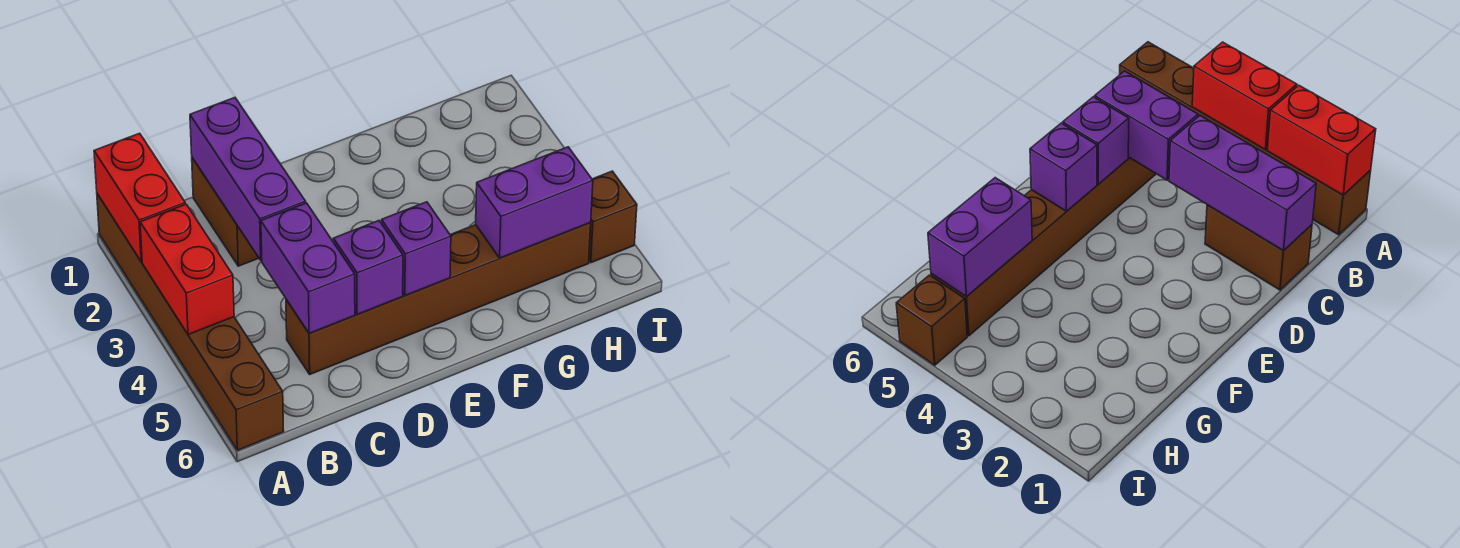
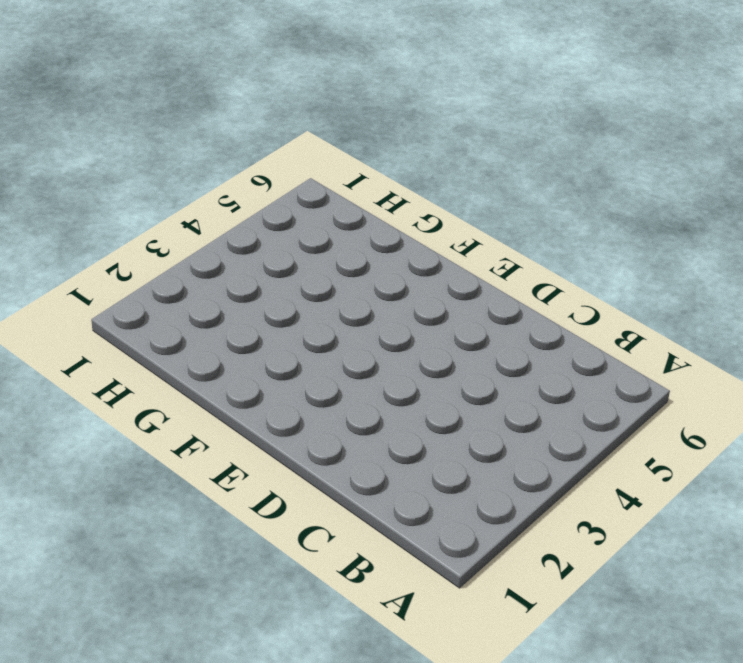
none -> brown 1x6 brick [97,194,284,450]
none -> brown 1x2 brick [192,158,259,266]

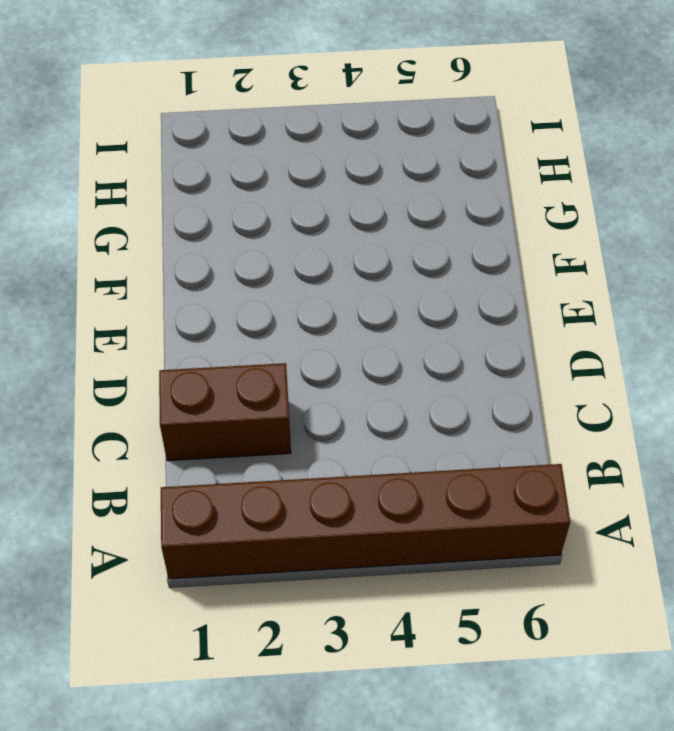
none -> brown 1x6 brick [286,223,591,374]
none -> brown 1x1 brick [589,171,637,263]

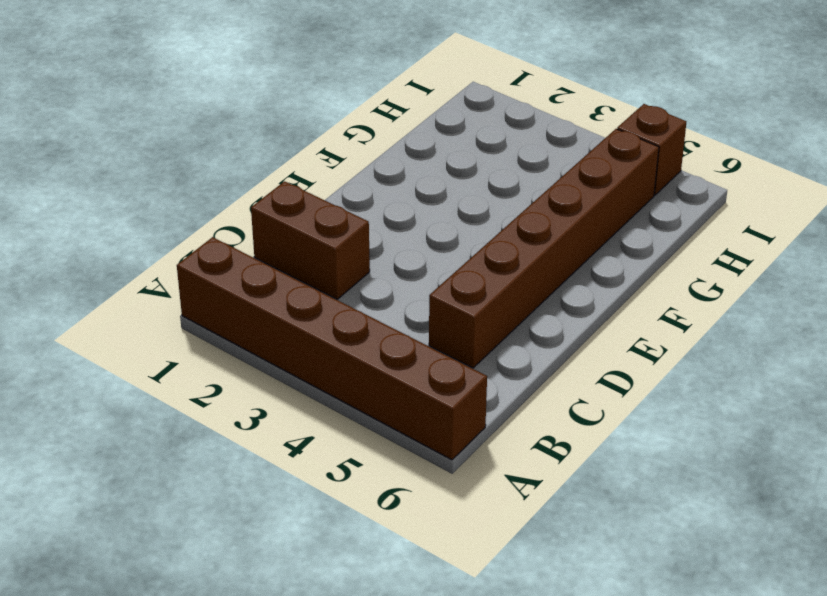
none -> red 1x2 brick [94,133,185,262]
none -> red 1x2 brick [140,204,234,335]

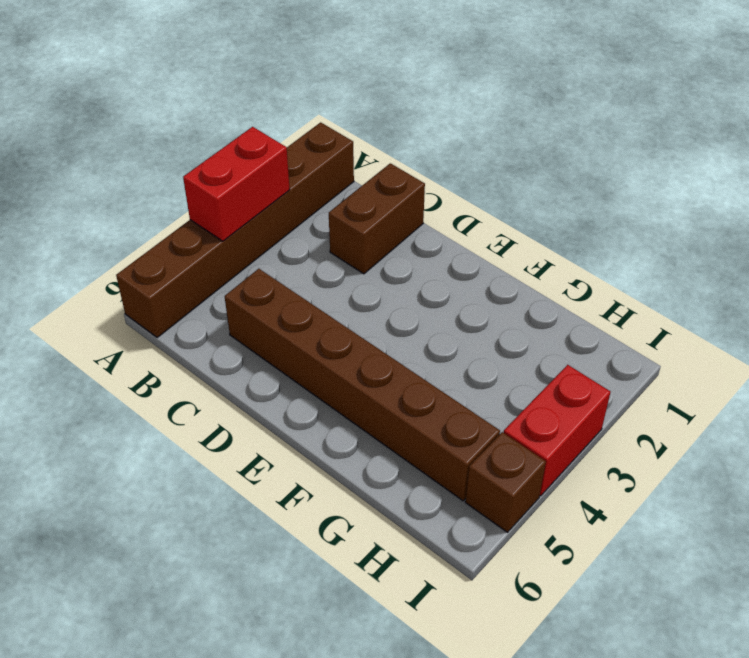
red 1x2 brick [504,365,610,496] -> red 1x2 brick moved to [94,133,185,262]
none -> purple 1x3 brick [190,98,306,260]
none -> purple 1x2 brick [261,203,355,334]

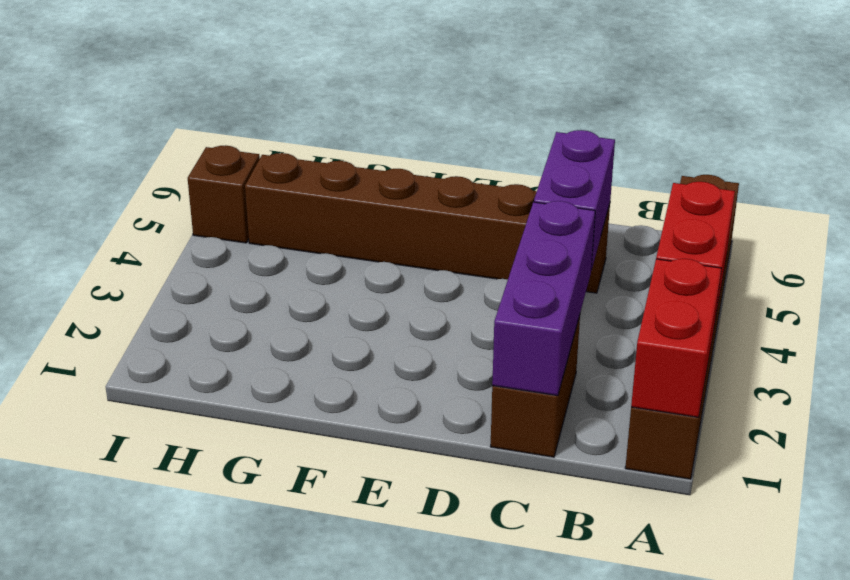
none -> purple 1x1 brick [333,221,403,315]
none -> purple 1x1 brick [382,202,451,295]

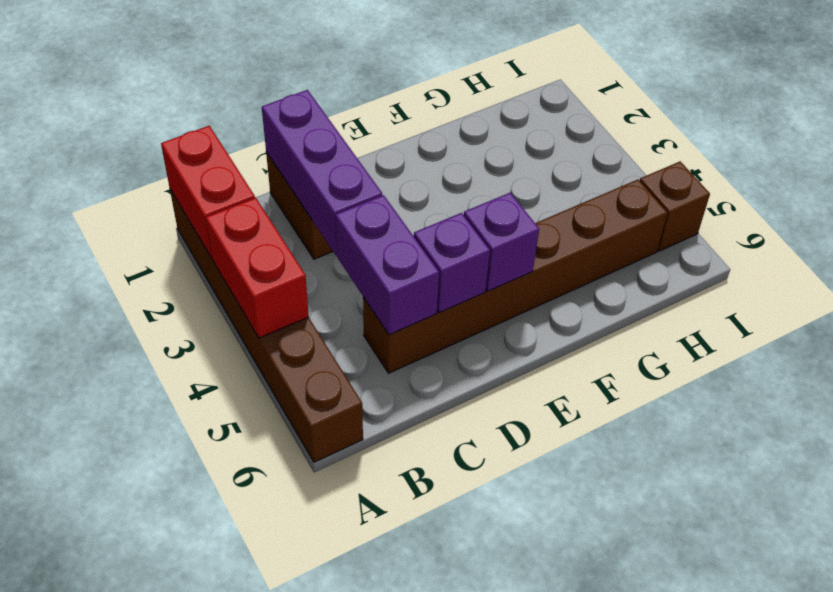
none -> purple 1x2 brick [476,147,593,258]

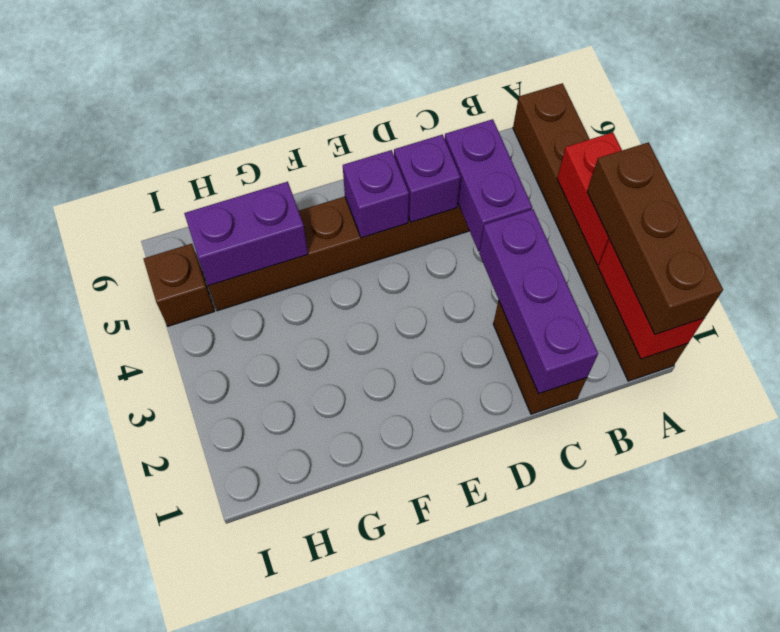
brown 1x3 brick [587,142,723,334] -> none

